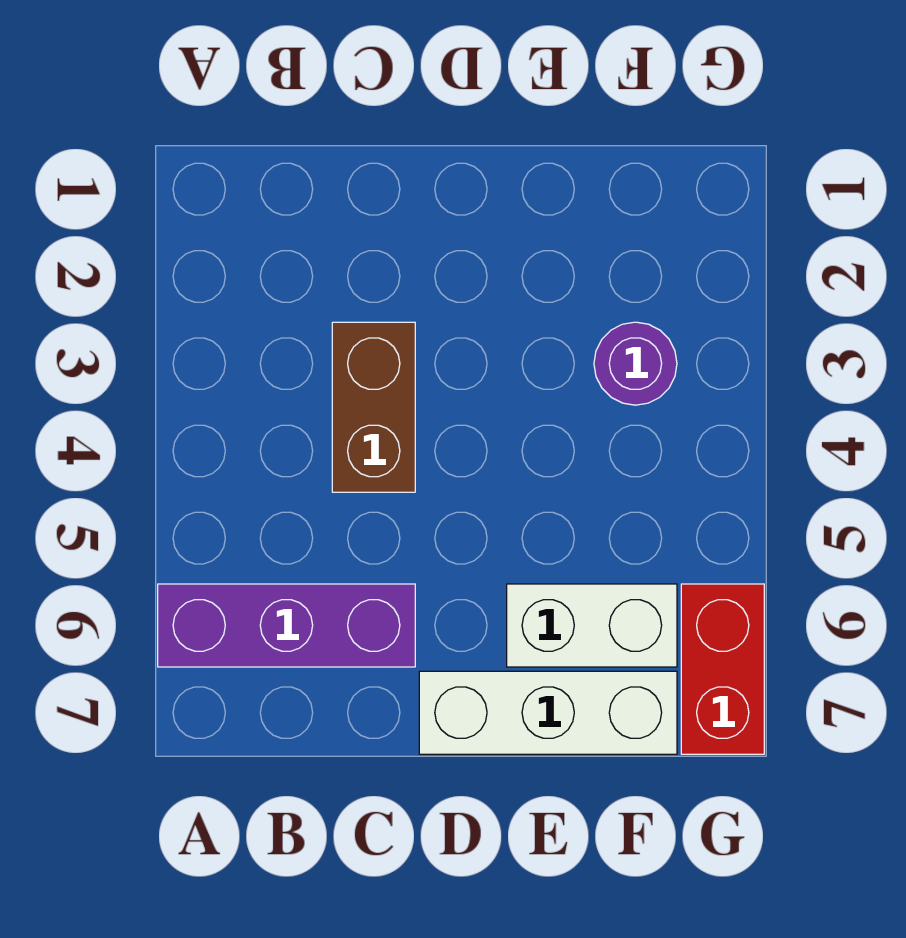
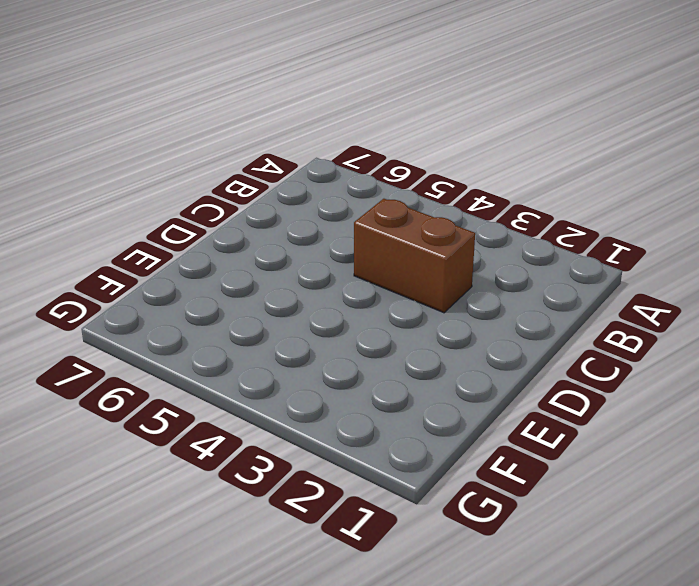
none -> purple 1x3 brick [158,584,415,667]
none -> white 1x3 brick [419,671,677,754]

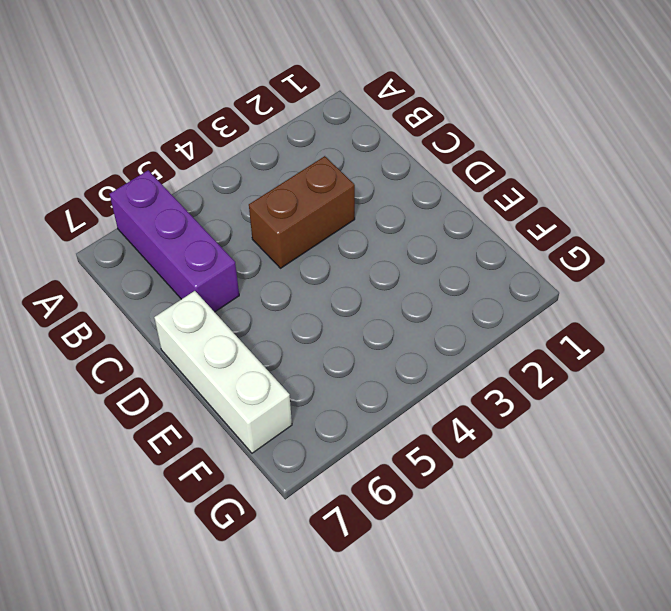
none -> white 1x2 brick [507,584,677,667]
none -> purple 1x1 round brick [594,322,677,405]

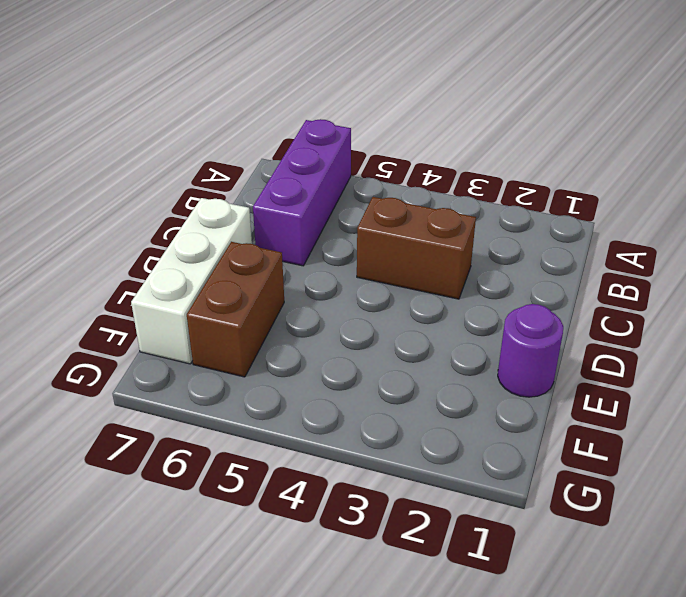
purple 1x1 round brick [498,304,563,397] -> purple 1x1 round brick moved to [594,322,677,405]
brown 1x2 brick [187,242,284,377] -> white 1x2 brick [507,584,677,667]
none -> red 1x2 brick [681,584,764,754]

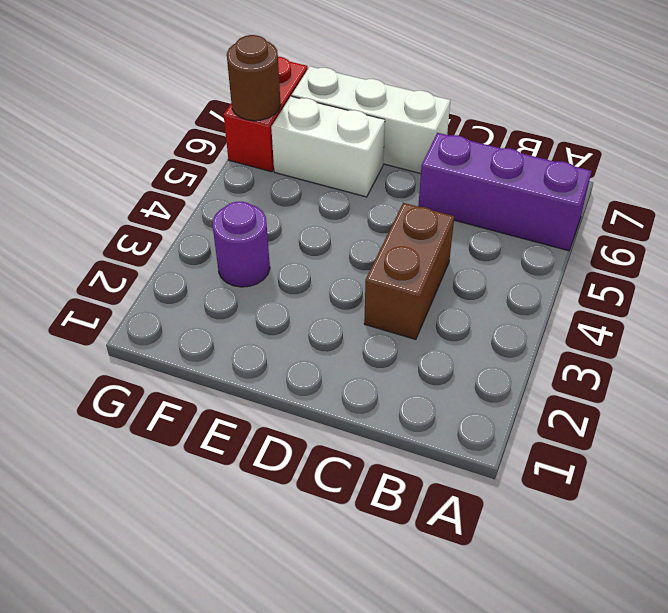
brown 1x1 round brick [227,35,281,121] -> none

